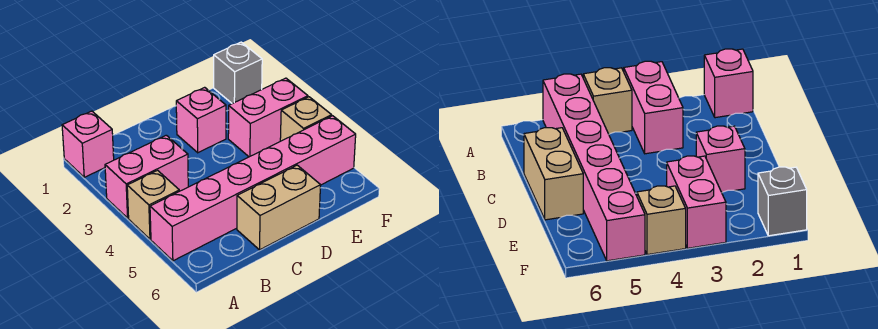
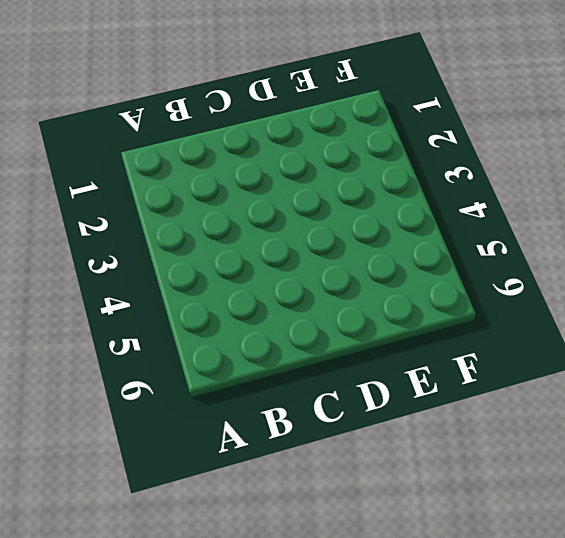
none -> pink 1x1 brick [62,111,114,177]
none -> pink 1x2 brick [105,135,188,218]

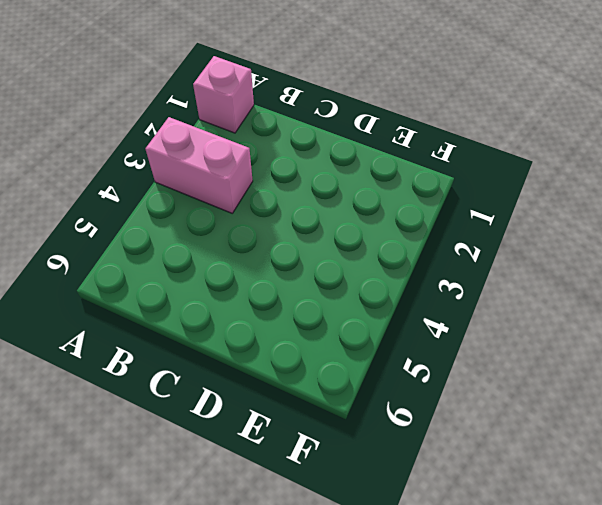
none -> tan 1x1 brick [127,170,179,239]
none -> pink 1x6 brick [150,116,356,261]

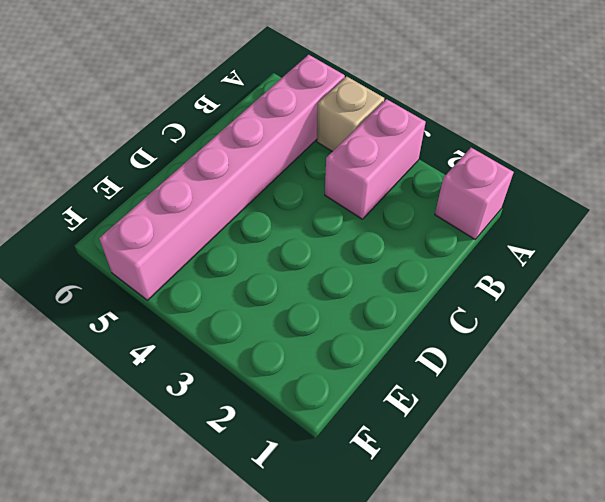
none -> tan 1x2 brick [237,165,321,250]
none -> pink 1x1 brick [176,87,226,153]

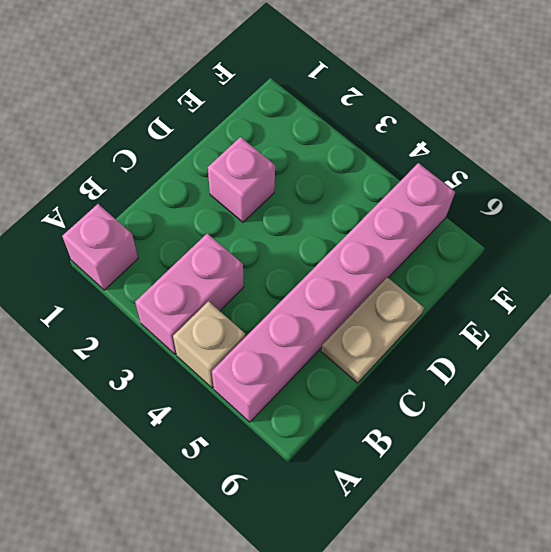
tan 1x2 plate [321,277,424,383] -> tan 1x2 brick [237,165,321,250]
none -> pink 1x2 brick [228,78,308,157]
none -> grey 1x1 brick [214,42,262,104]

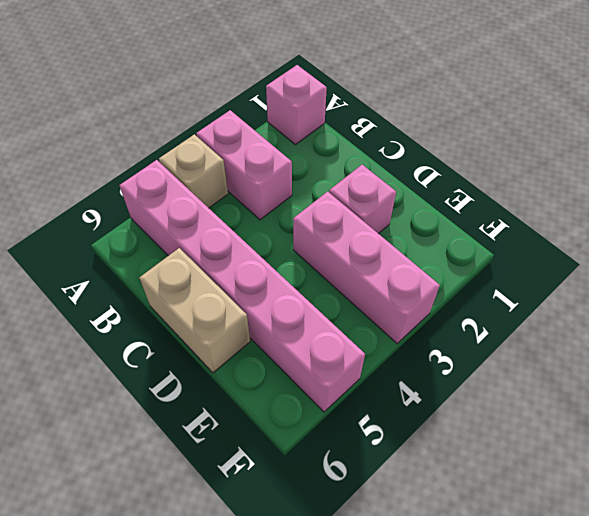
pink 1x3 brick [293,192,440,344] -> pink 1x2 brick [228,78,308,157]
none -> grey 1x1 brick [214,42,262,104]
none -> tan 1x1 brick [280,97,332,141]

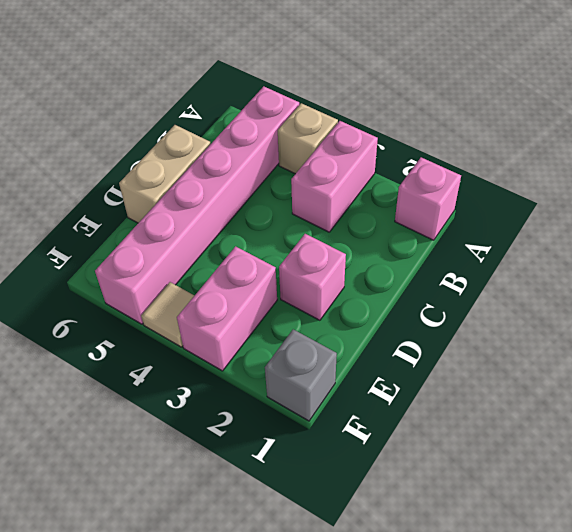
tan 1x1 tile [141,282,194,347] -> tan 1x1 brick [280,97,332,141]

